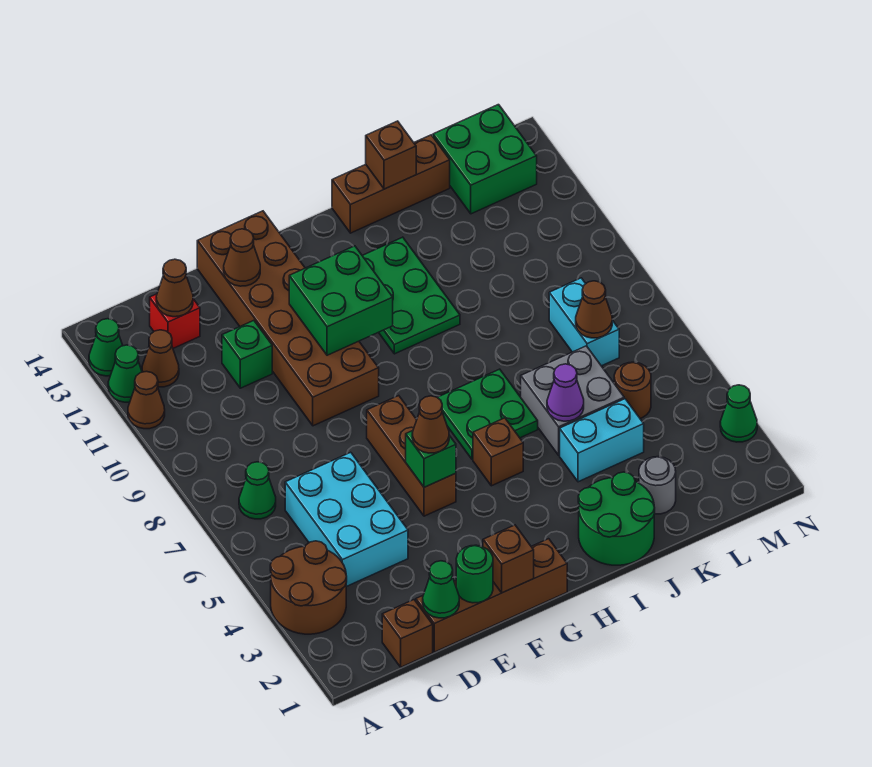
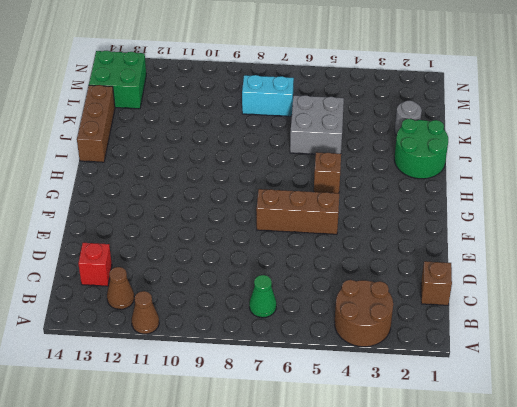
none -> green 1x1 cone [108,345,142,402]
none -> green 1x1 cone [89,319,123,376]
none -> cyan 2x3 brick [285,452,408,587]
none -> brown 1x4 brick [416,539,567,652]

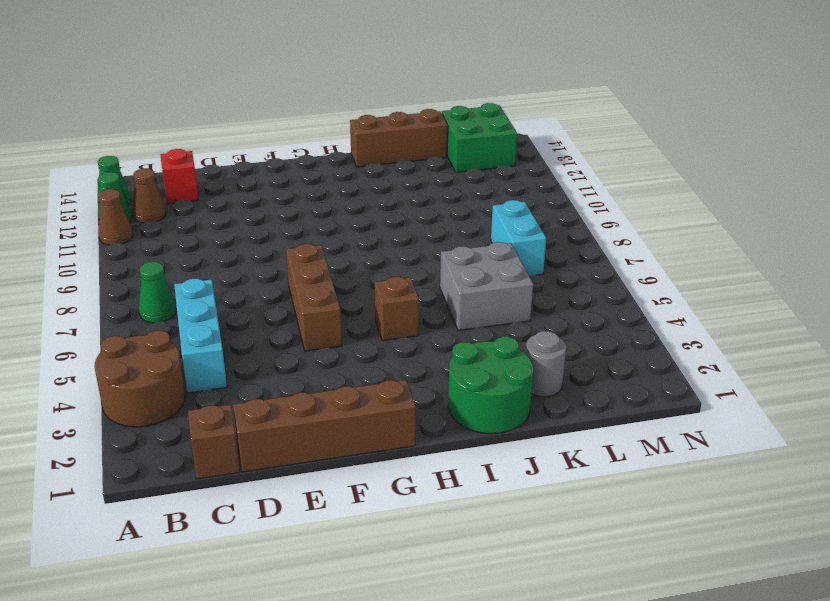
cyan 1x3 brick [174,279,227,393] -> cyan 2x3 brick [285,452,408,587]
none -> green 1x1 brick [222,320,272,388]
none -> brown 2x6 brick [197,211,379,426]
none -> green 2x2 plate [437,369,538,459]
none -> green 2x3 plate [362,237,460,354]

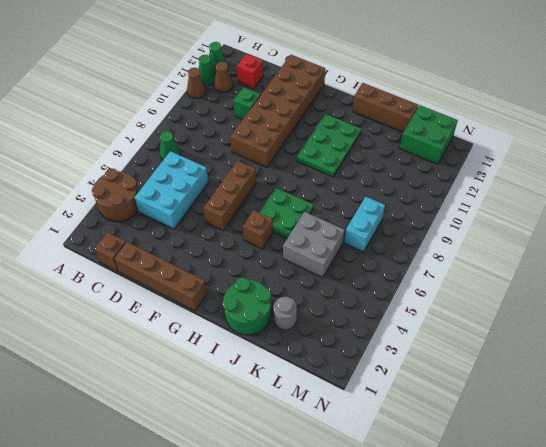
none -> cyan 1x2 brick [560,399,644,482]
none -> brown 1x1 round brick [614,362,651,418]
none -> green 1x1 cone [720,385,757,442]
none -> brown 1x1 cone [156,259,193,317]

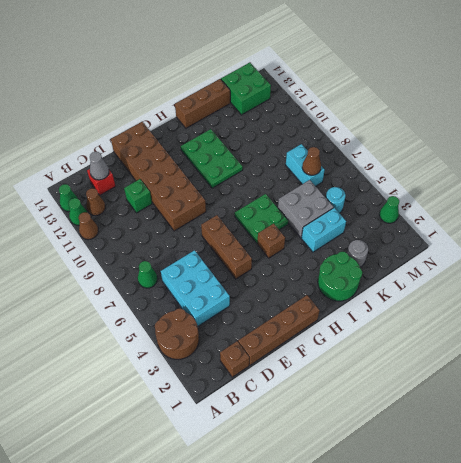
grey 1x1 cone [90,152,109,180] -> brown 1x1 cone [156,259,193,317]
cyan 1x1 round brick [326,187,345,213] -> brown 1x1 round brick [614,362,651,418]
none -> green 1x1 cone [423,561,459,618]
none -> green 1x1 round brick [456,545,493,603]
none -> brown 1x1 cone [224,229,260,286]
none -> brown 1x1 brick [483,525,534,593]

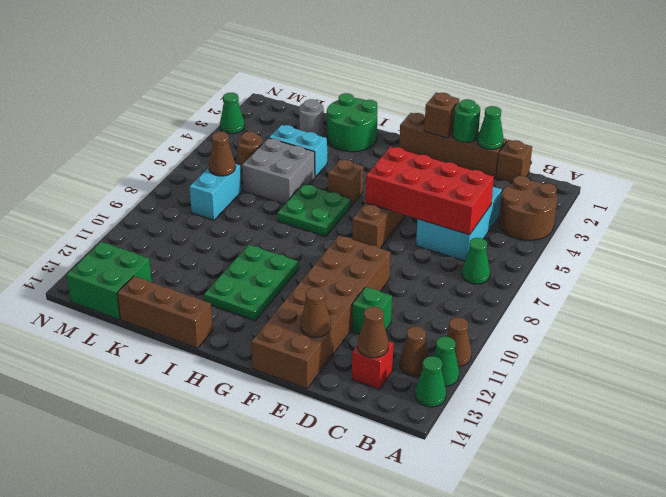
red 2x4 brick [365,147,494,235] -> green 1x1 brick [406,431,456,487]
none -> green 2x2 brick [289,246,393,355]
none -> purple 1x1 cone [547,364,584,421]
none -> brown 1x1 brick [366,121,416,189]
none -> brown 1x1 cone [412,396,449,453]

